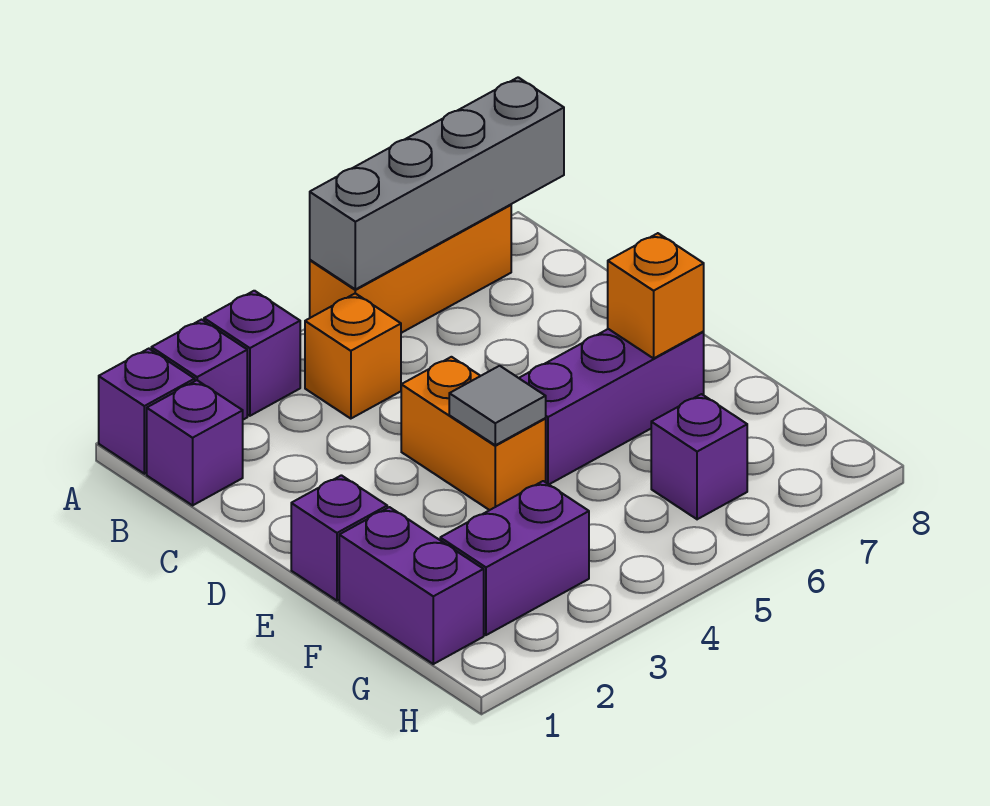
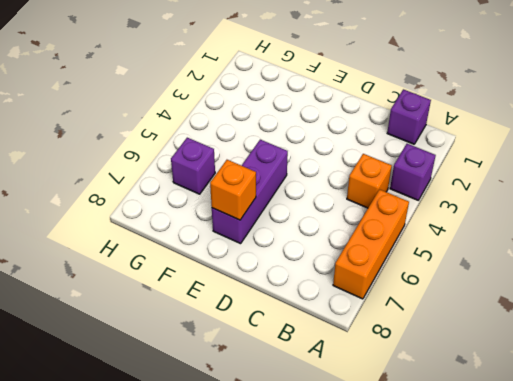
none -> purple 1x1 brick [99,349,195,474]
none -> purple 1x1 brick [151,320,247,420]
none -> orange 1x2 brick [401,357,546,510]

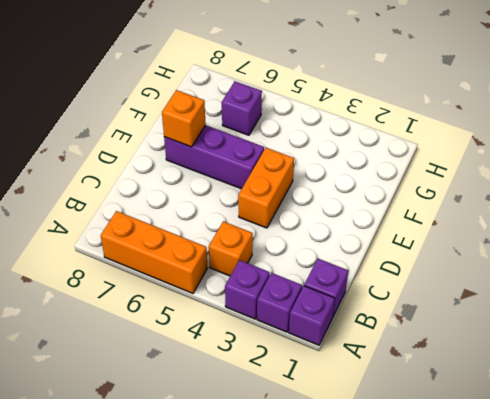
none -> purple 1x1 brick [291,475,387,601]
none -> purple 1x2 brick [339,507,484,664]
none -> purple 1x2 brick [440,481,589,635]

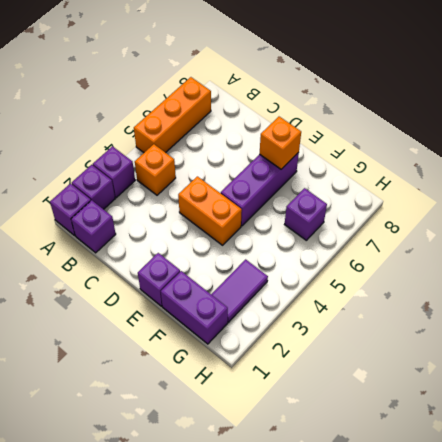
purple 1x2 tile [211,259,268,322] -> purple 1x2 brick [440,481,589,635]
none -> grey 1x4 brick [310,77,564,289]
none -> grey 1x1 tile [449,366,546,445]

